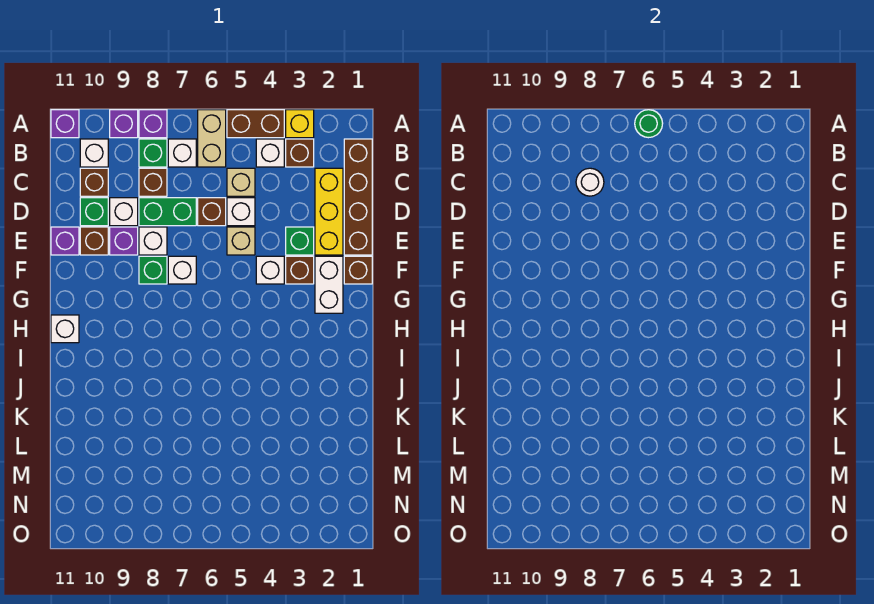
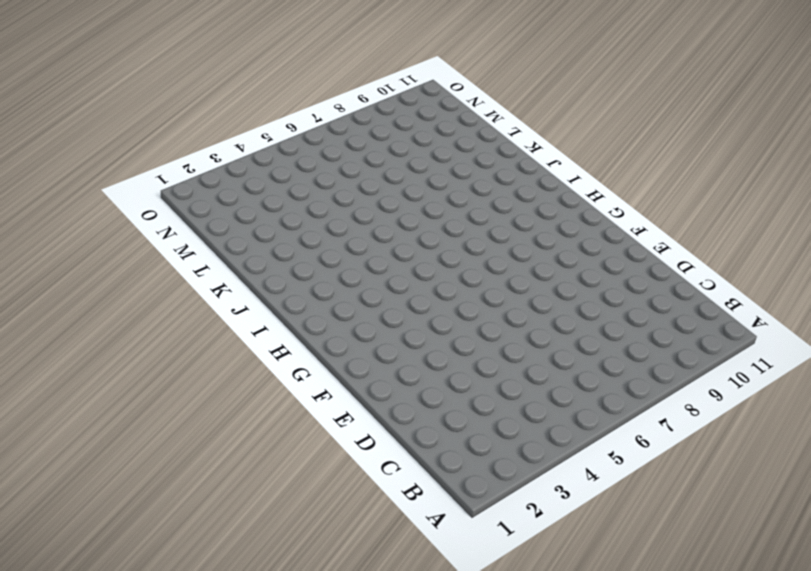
none -> yellow 1x1 brick [286,110,314,138]
none -> brown 1x2 brick [227,110,284,138]
none -> tan 1x2 brick [198,110,226,167]
none -> purple 1x1 brick [139,110,167,138]

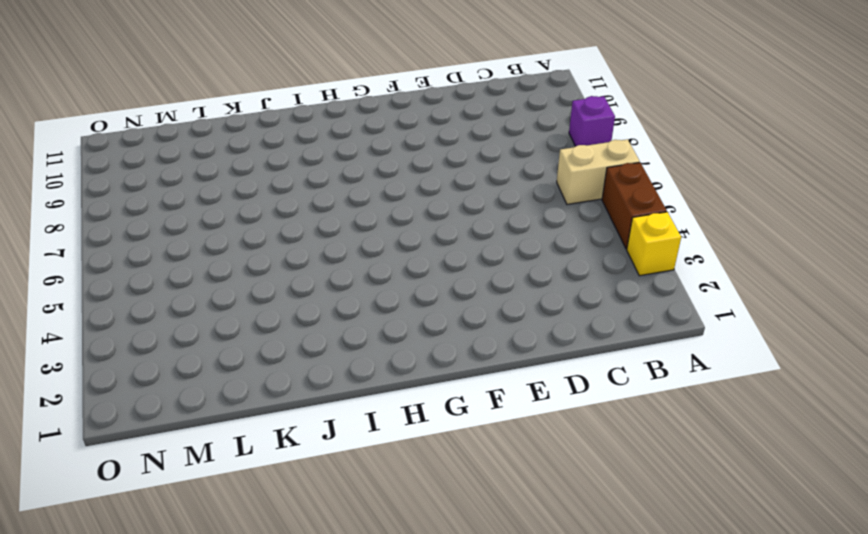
none -> purple 1x1 brick [110,110,138,138]
none -> purple 1x1 brick [51,110,79,138]
none -> brown 1x4 brick [344,139,372,255]
none -> brown 1x1 brick [286,139,314,167]

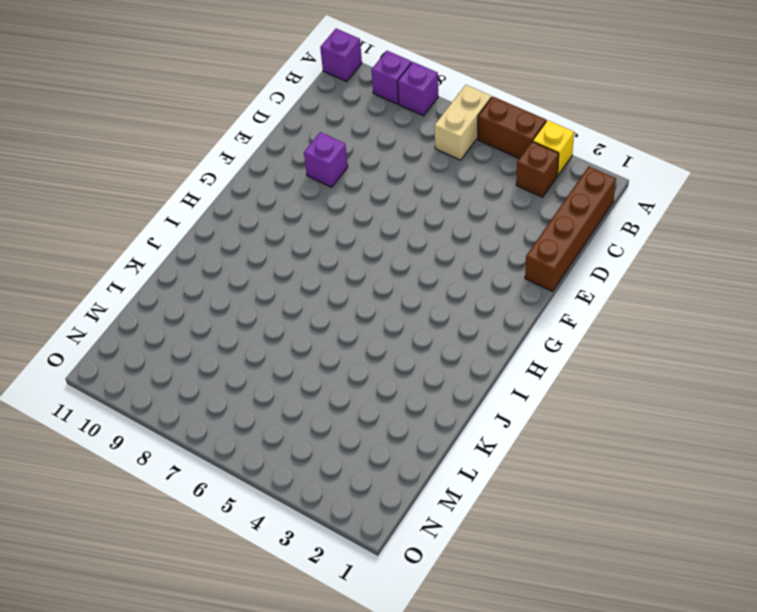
none -> white 1x1 brick [256,139,284,167]
none -> white 1x1 brick [168,139,196,167]
none -> green 1x1 brick [139,139,167,167]
none -> white 1x1 brick [80,139,108,167]

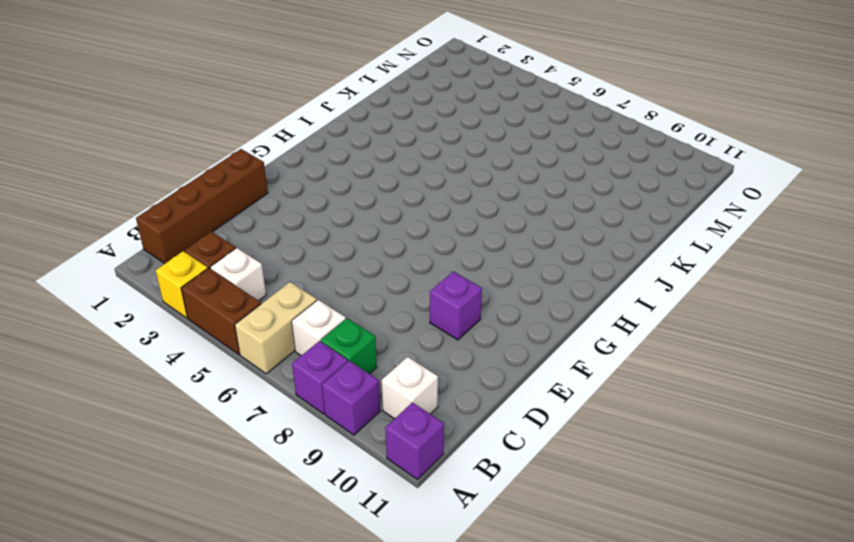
none -> yellow 1x3 brick [315,168,343,255]
none -> tan 1x1 brick [227,168,255,196]
none -> brown 1x1 brick [139,168,167,196]
none -> brown 1x1 brick [80,168,108,196]

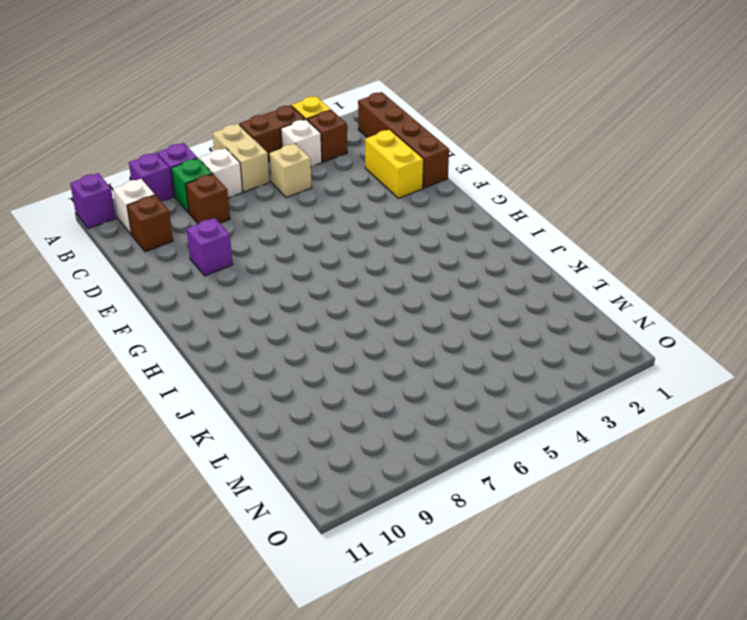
yellow 1x2 brick [365,130,424,198] -> yellow 1x3 brick [315,168,343,255]
none -> white 1x1 brick [227,198,255,226]
none -> brown 1x1 brick [198,198,226,226]
none -> green 1x2 brick [139,198,196,226]
none -> white 1x1 brick [110,198,138,226]

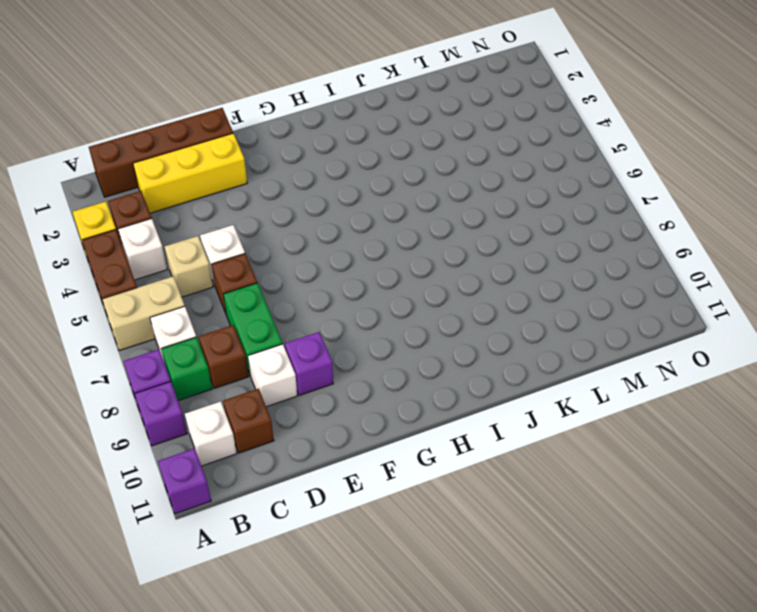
none -> green 1x1 brick [80,198,108,226]
none -> green 1x1 brick [286,227,314,255]
none -> tan 1x1 brick [227,227,255,255]
none -> white 1x1 brick [139,227,167,255]

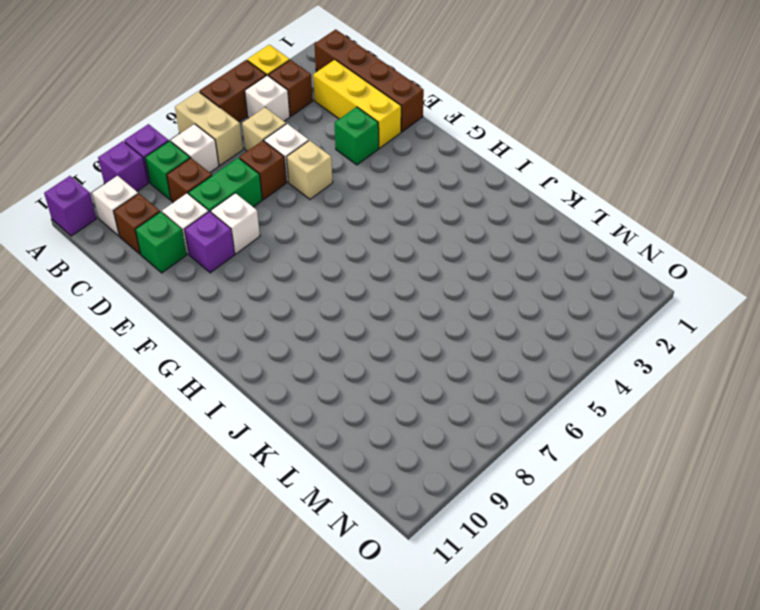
none -> brown 1x1 brick [80,227,108,255]
none -> purple 1x1 brick [51,227,79,255]
none -> brown 1x1 brick [344,256,372,284]
none -> white 1x2 brick [315,256,343,313]

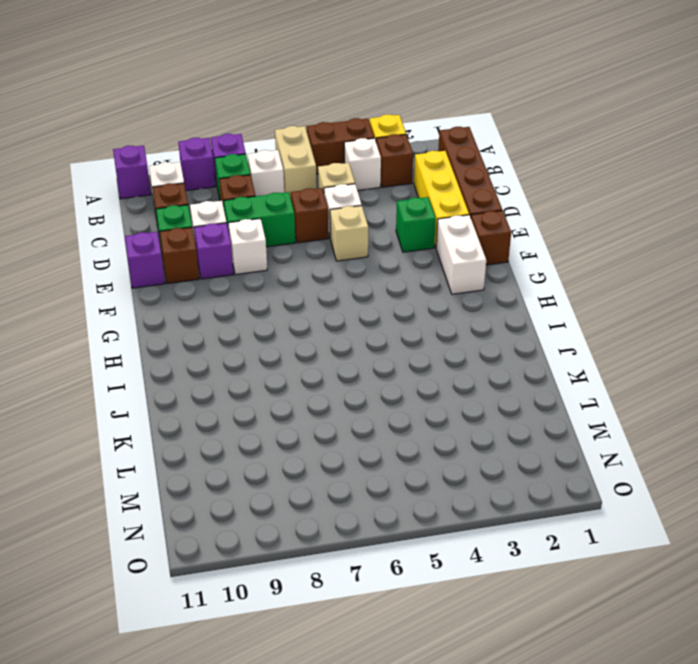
none -> brown 1x1 brick [286,256,314,284]
none -> white 1x1 brick [256,256,284,284]
none -> white 1x1 brick [168,256,196,284]
none -> green 1x1 brick [139,256,167,284]

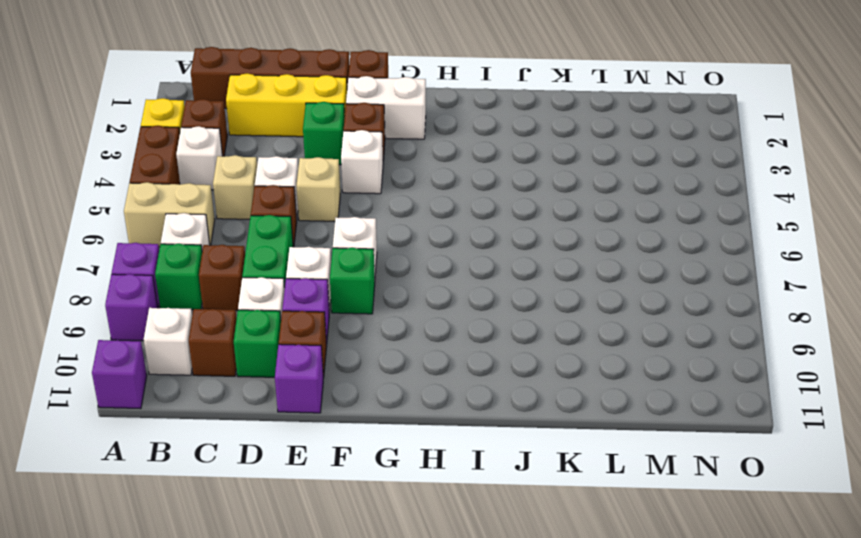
none -> white 1x1 brick [51,315,79,343]
none -> green 1x1 round brick [635,110,663,138]
none -> white 1x1 round brick [576,168,604,196]

